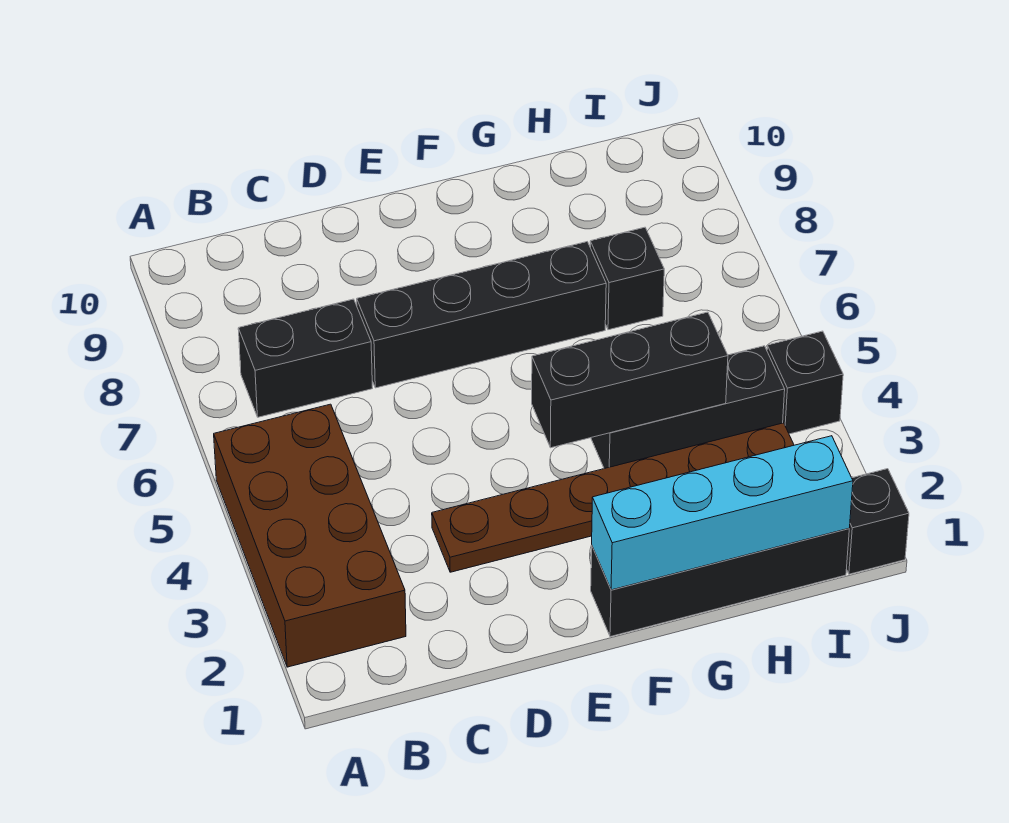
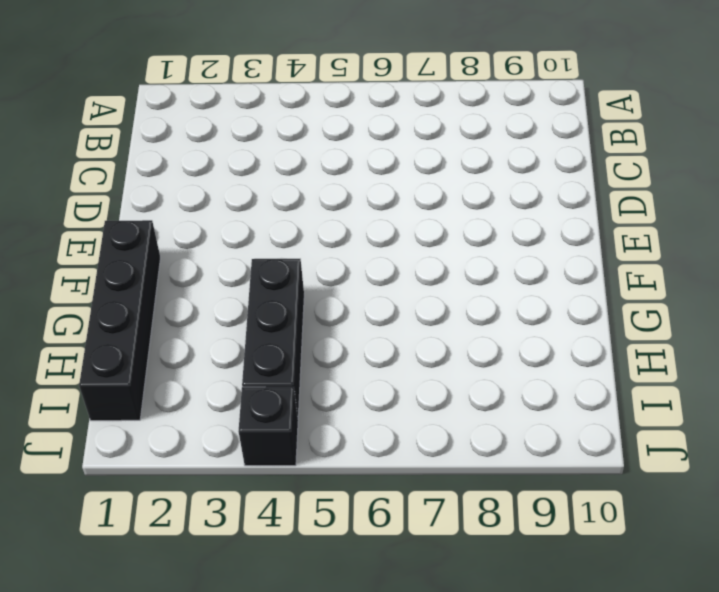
none -> brown 2x4 brick [214,404,406,667]
none -> black 1x2 brick [238,299,373,417]

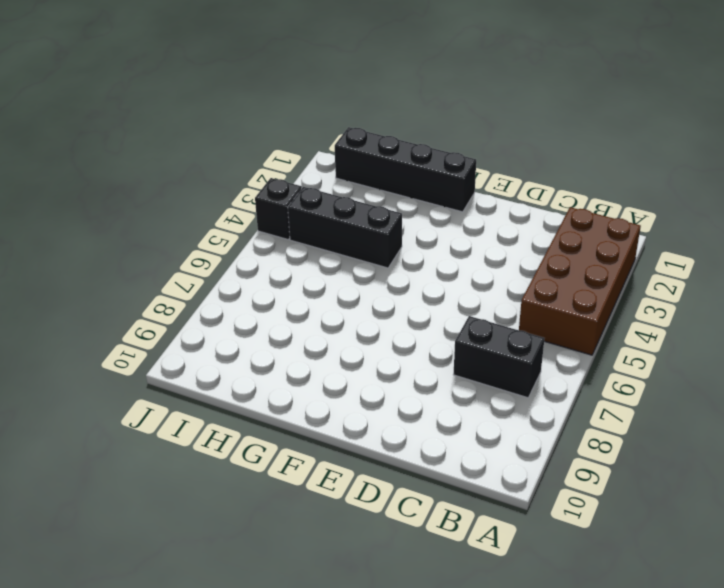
none -> brown 1x6 plate [432,423,794,572]
none -> black 1x4 brick [357,242,606,388]

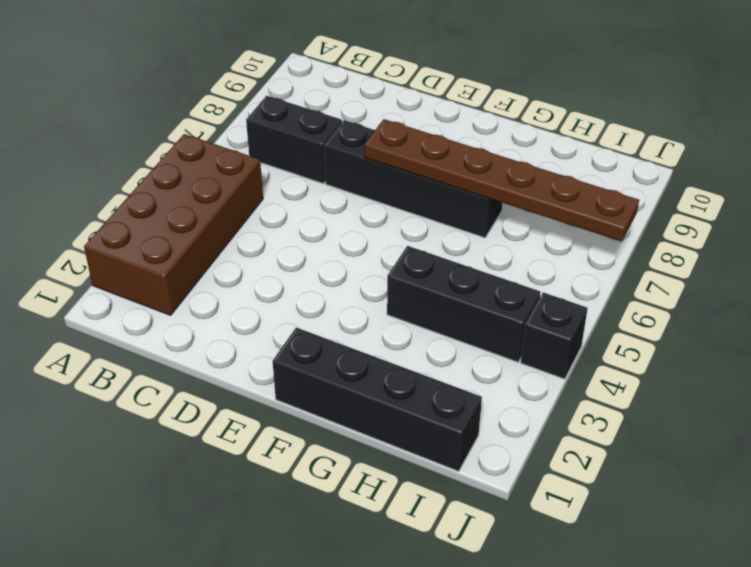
brown 1x6 plate [365,119,639,242] -> brown 1x6 plate moved to [432,423,794,572]
none -> black 1x1 brick [590,227,664,330]
none -> black 1x1 brick [846,469,909,574]

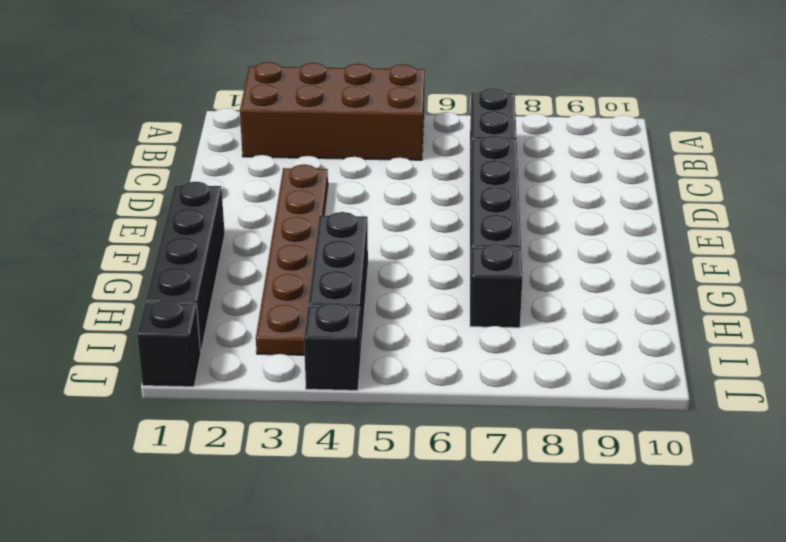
none -> cyan 1x4 brick [592,436,853,590]
none -> black 1x3 brick [532,312,728,448]

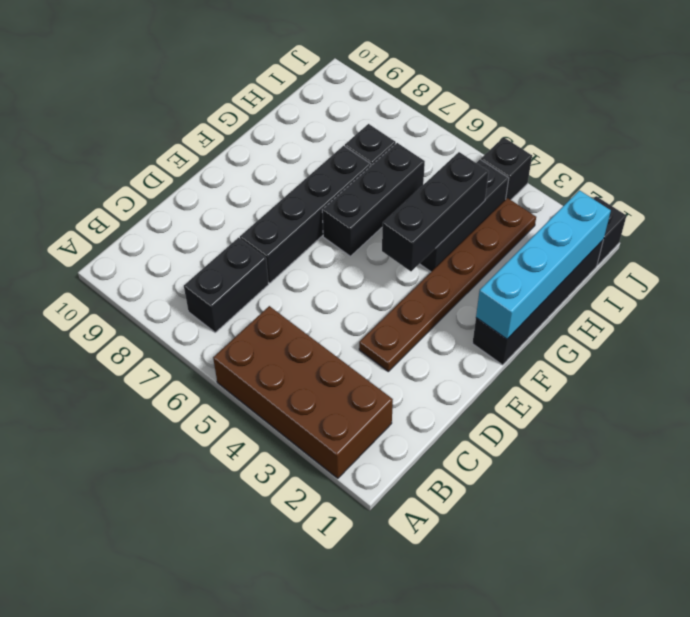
black 1x3 brick [322,143,425,256] -> none

